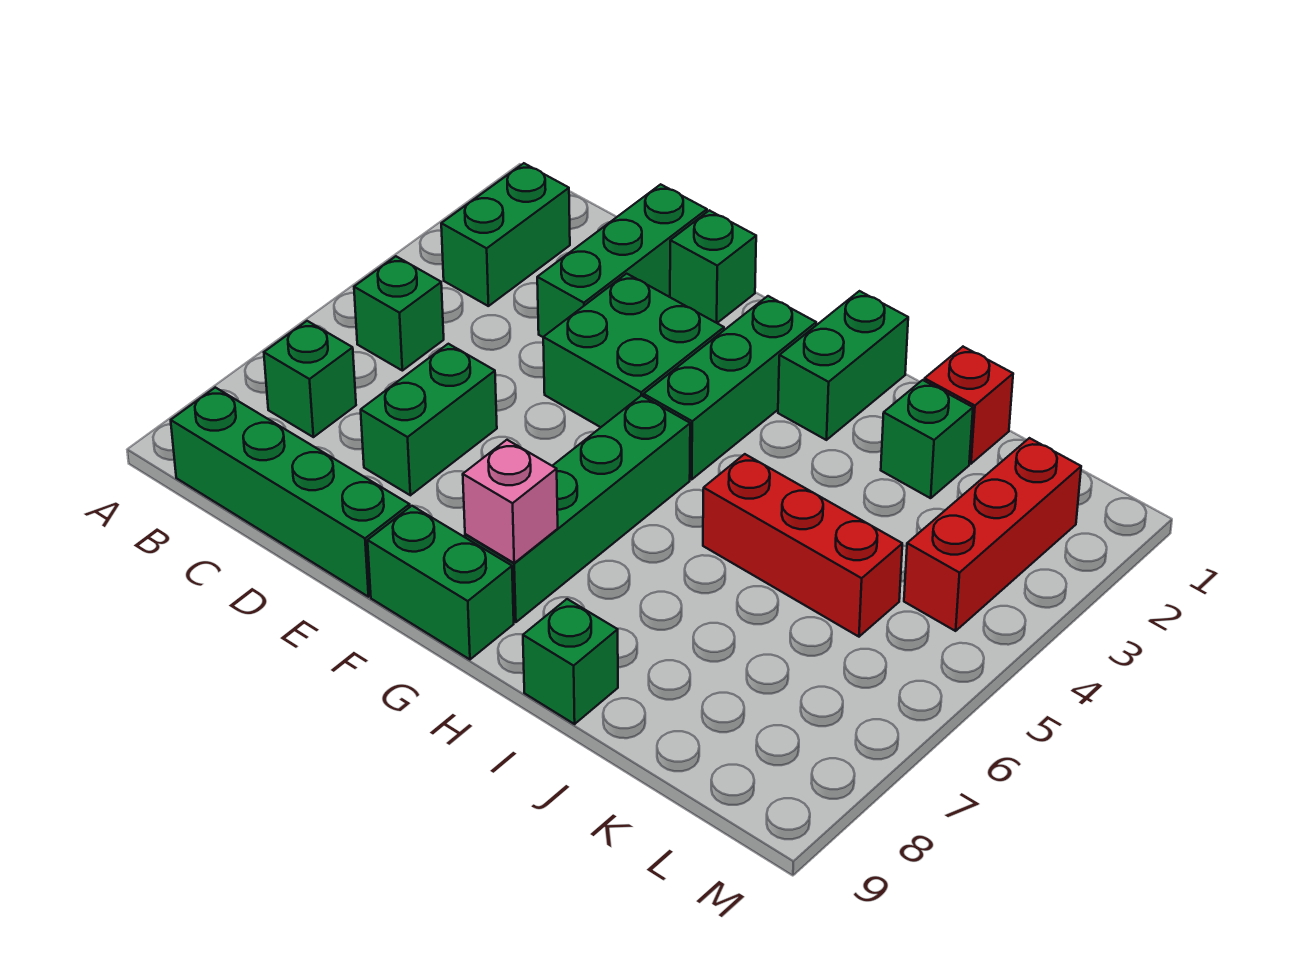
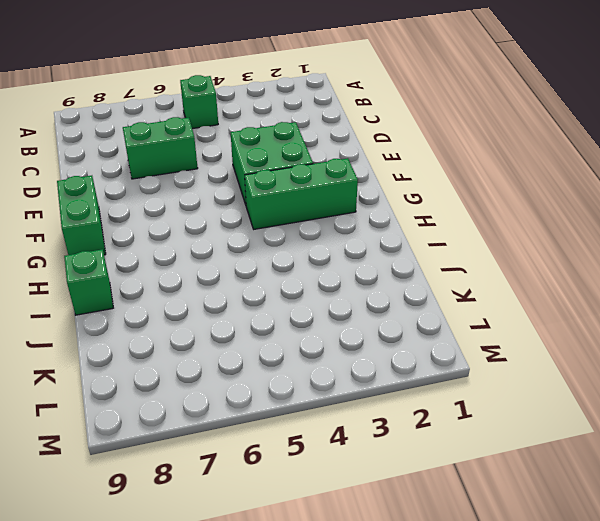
none -> green 1x2 brick [441,163,570,306]
none -> green 1x1 brick [264,321,356,437]
none -> green 1x4 brick [171,387,410,597]

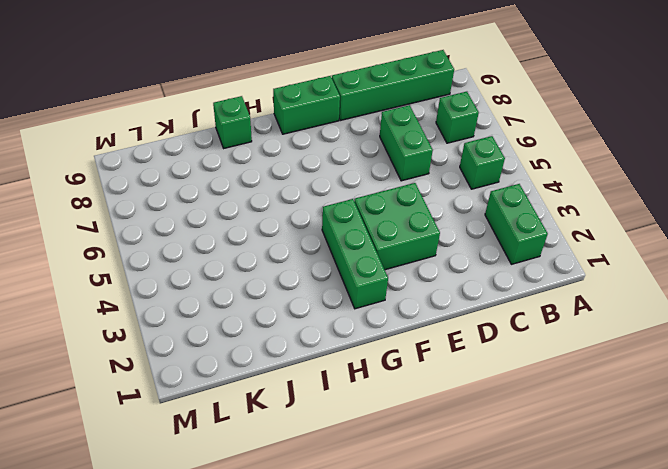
none -> green 1x3 brick [537,184,707,337]
none -> green 1x1 brick [670,210,756,323]
none -> green 1x4 brick [465,395,690,622]

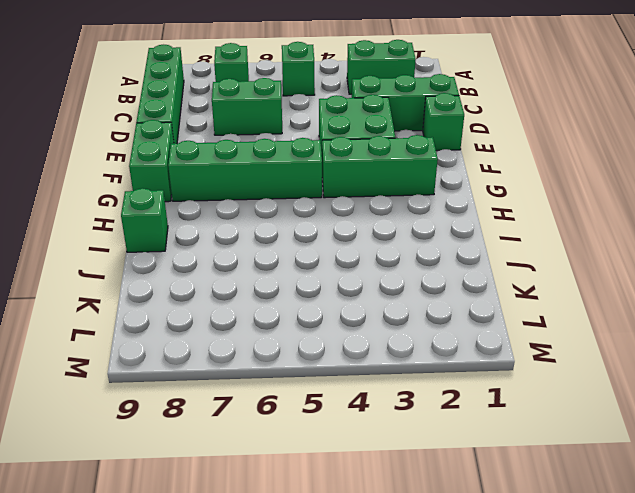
none -> green 1x2 brick [778,291,908,440]
none -> red 1x3 brick [703,454,902,637]
none -> red 1x1 brick [924,347,1013,464]

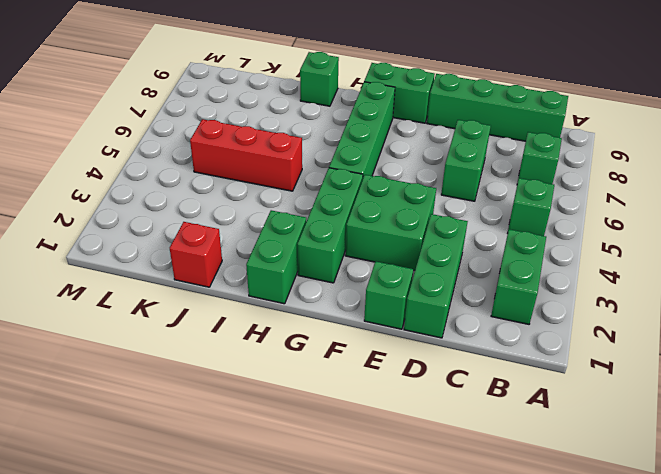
none -> green 1x1 brick [881,380,973,498]
none -> red 1x3 brick [904,438,1081,631]
none -> pink 1x1 brick [463,440,558,563]

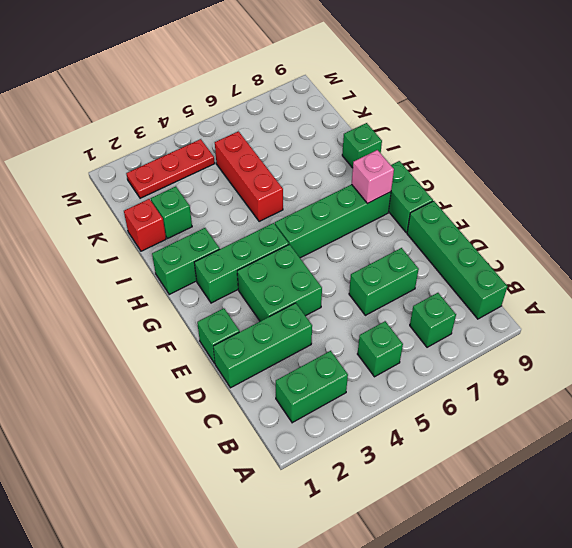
red 1x3 plate [126,139,215,198] -> red 1x3 brick [904,438,1081,631]

